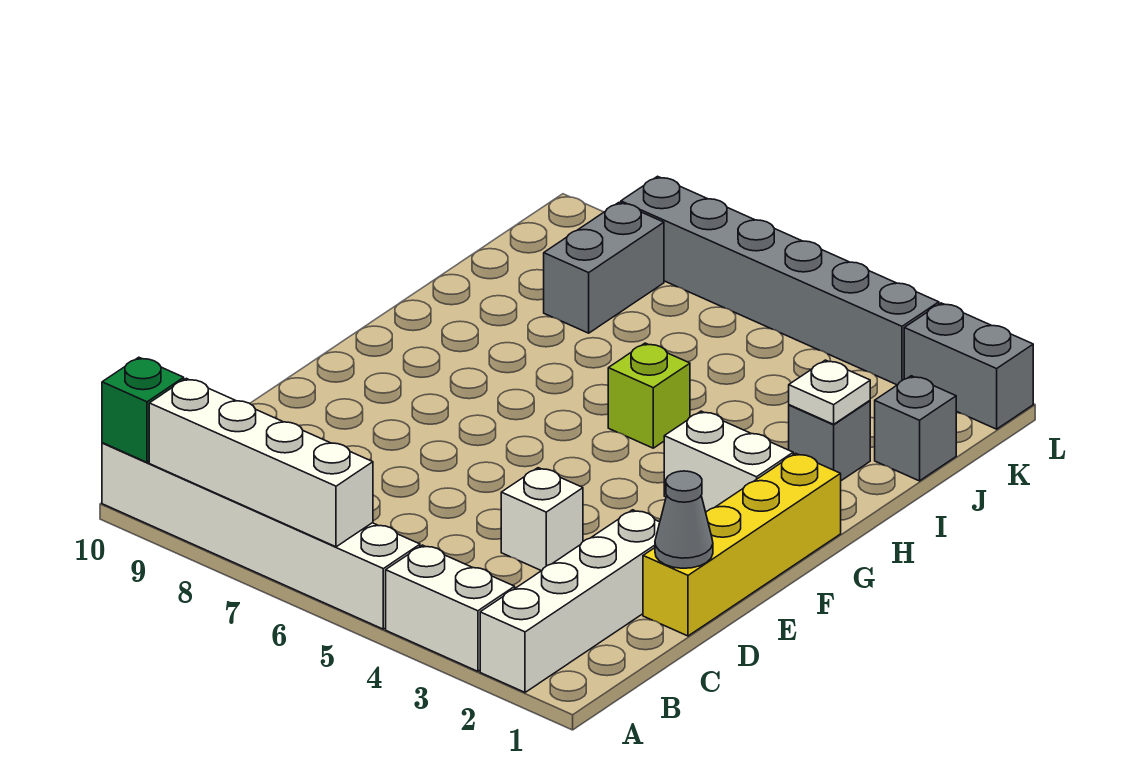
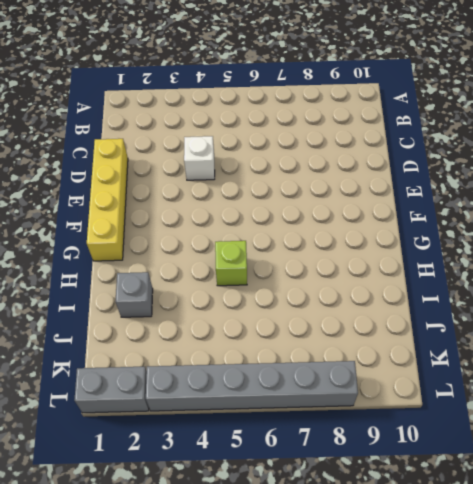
none -> white 1x4 brick [480,510,660,692]
none -> white 1x2 brick [386,545,515,671]
none -> white 1x6 brick [102,443,420,629]

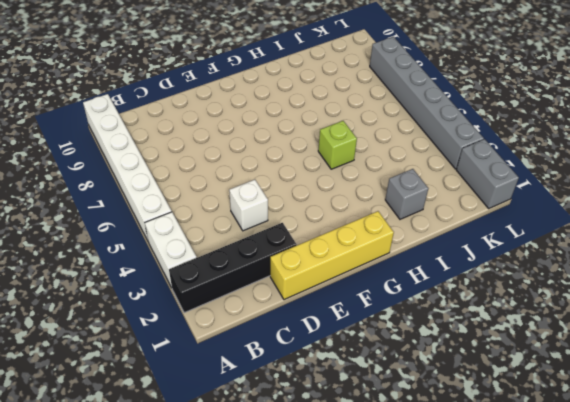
black 1x4 brick [169,223,297,313] -> white 1x4 brick [480,510,660,692]
none -> white 1x2 brick [664,411,793,512]
none -> grey 1x1 brick [875,376,956,481]
none -> grey 1x2 brick [544,202,664,333]

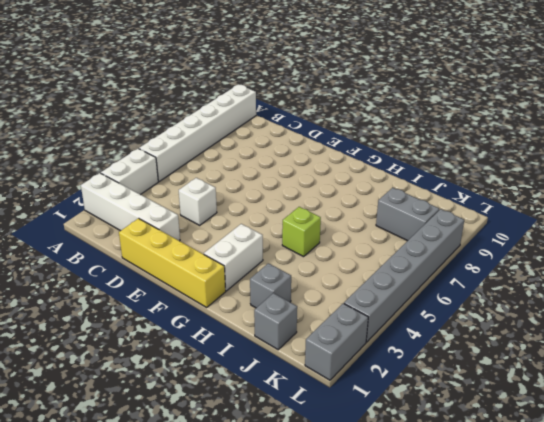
none -> white 1x4 brick [149,379,373,547]
none -> green 1x1 brick [102,357,184,462]
none -> grey 1x1 cone [655,471,713,568]

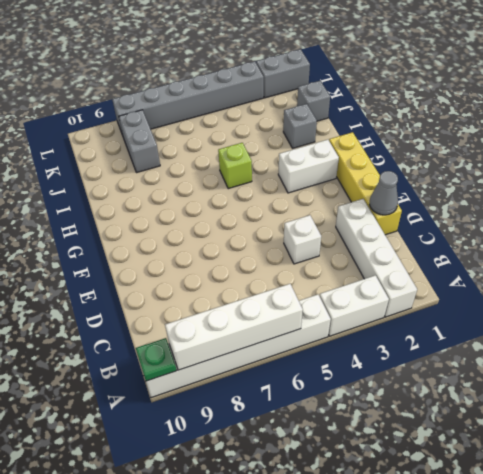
green 1x1 plate [136,338,177,381] -> green 1x1 brick [102,357,184,462]
none -> white 1x1 plate [789,360,870,424]

